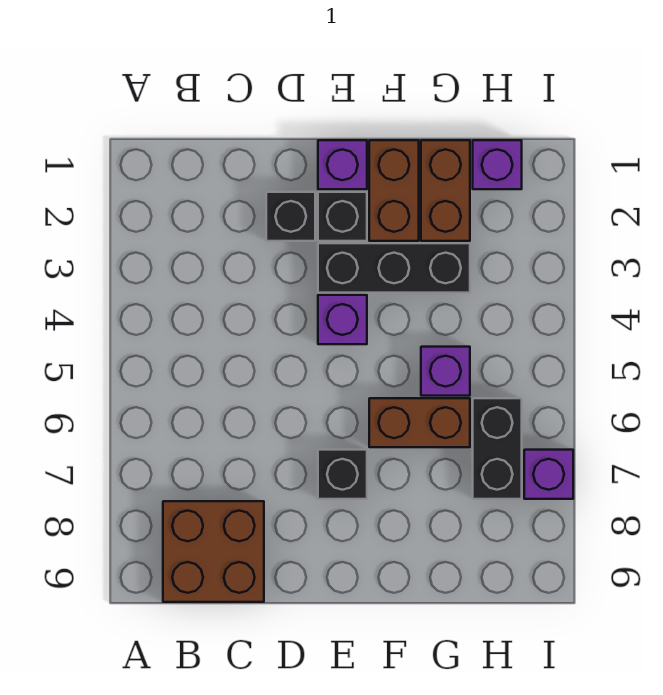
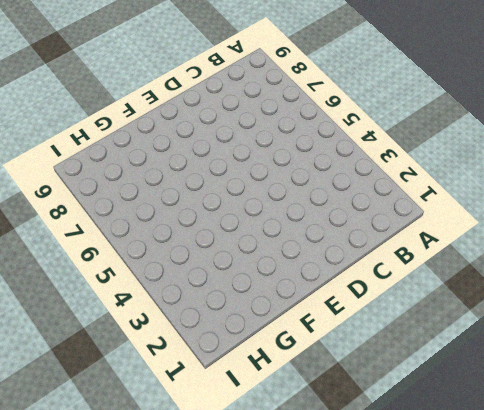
none -> brown 2x2 brick [163,501,264,602]
none -> black 1x1 brick [266,192,315,241]
none -> purple 1x1 brick [318,140,367,189]

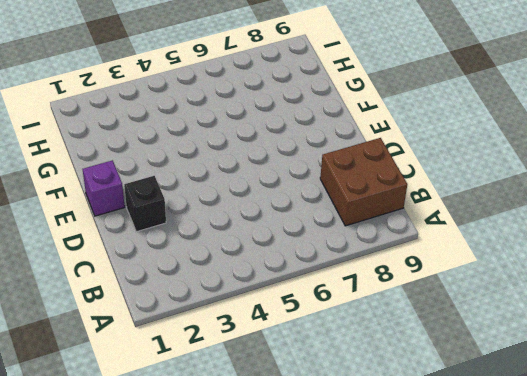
none -> black 1x1 brick [318,192,367,241]
none -> black 1x3 brick [318,243,470,293]
none -> purple 1x1 brick [318,295,367,344]

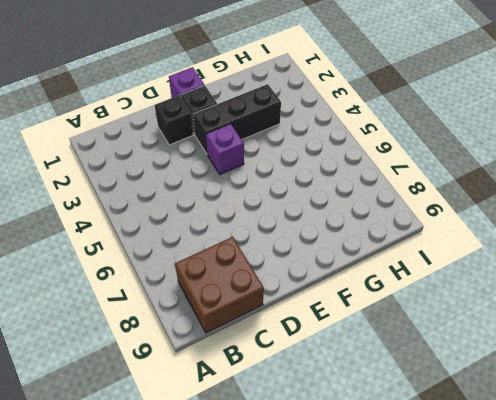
none -> black 1x1 brick [318,450,367,499]
none -> brown 1x2 brick [369,140,419,241]
none -> brown 1x2 brick [369,398,470,447]

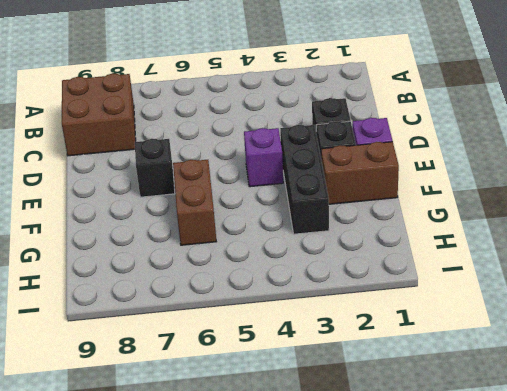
none -> brown 1x2 brick [421,140,470,241]
none -> purple 1x1 brick [421,347,470,396]
none -> purple 1x1 brick [473,140,522,189]

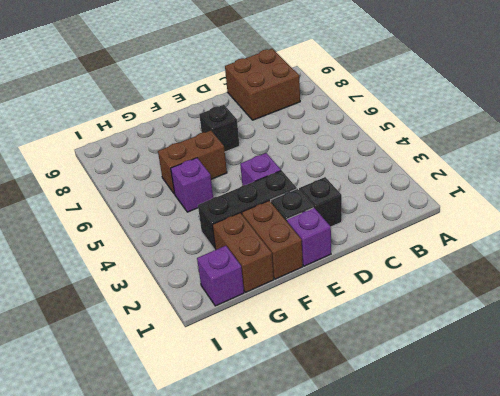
none -> black 1x2 brick [473,398,522,499]
none -> purple 1x1 brick [524,450,573,499]

